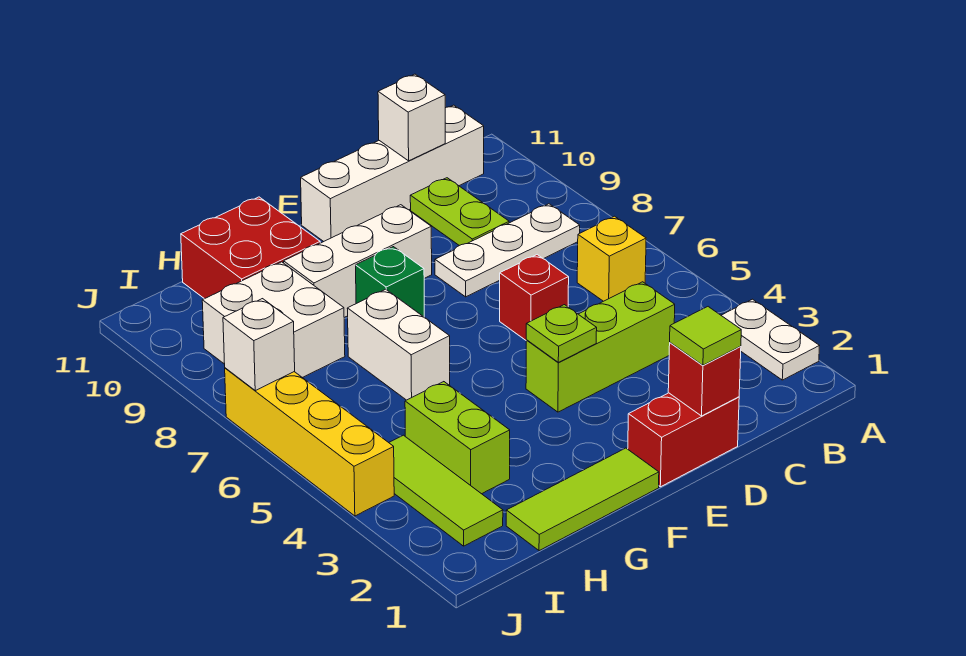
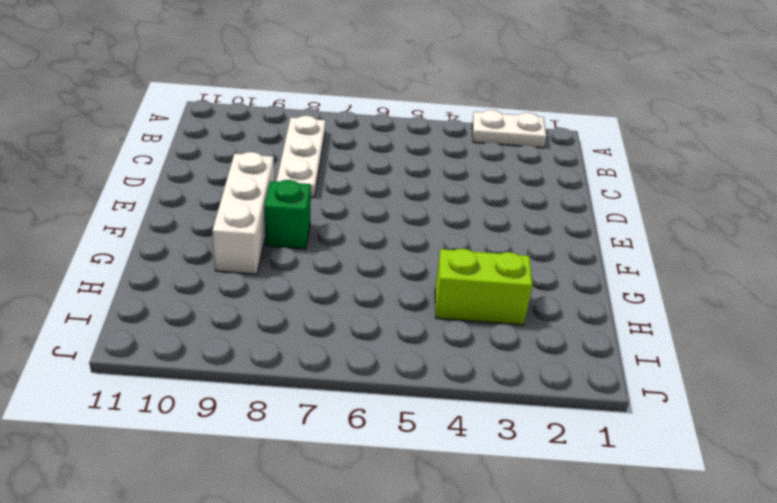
none -> yellow 1x1 brick [577,216,646,301]
none -> white 1x4 brick [301,105,484,242]
none -> lime 1x3 brick [526,282,675,412]

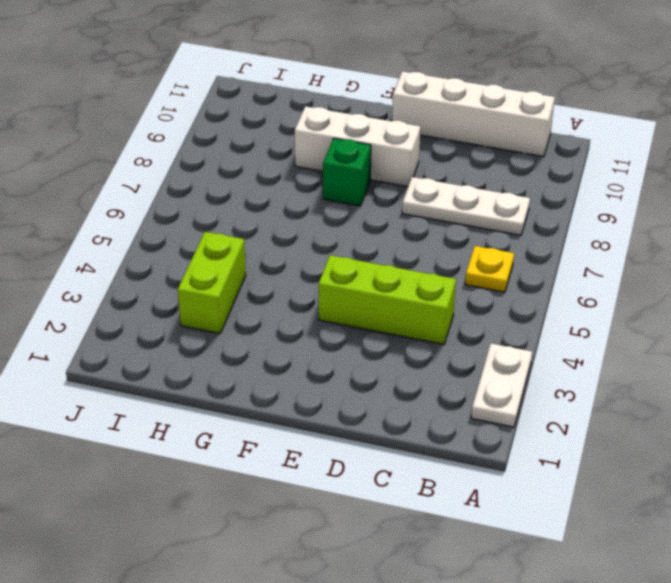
yellow 1x1 plate [465,246,514,292] -> yellow 1x1 brick [577,216,646,301]
none -> lime 1x2 plate [410,178,509,246]
none -> red 1x2 brick [628,393,739,487]
none -> red 1x1 brick [500,255,569,340]

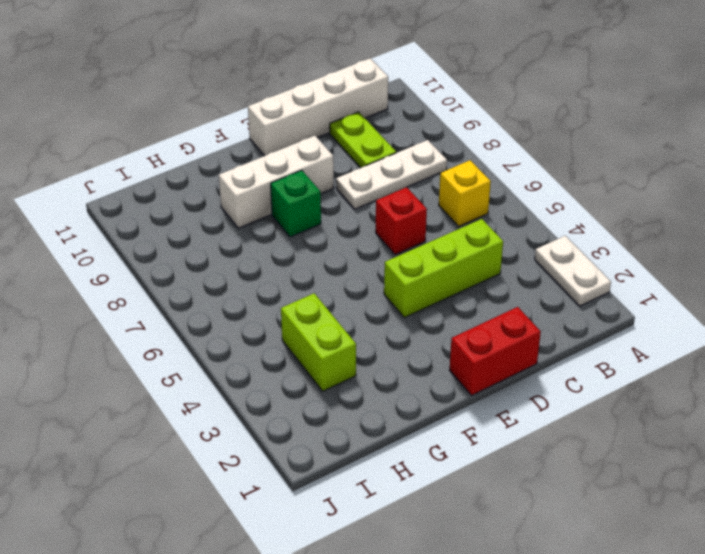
none -> lime 1x3 tile [506,448,659,551]
none -> white 1x2 brick [347,289,450,400]
none -> red 2x2 brick [181,197,320,299]

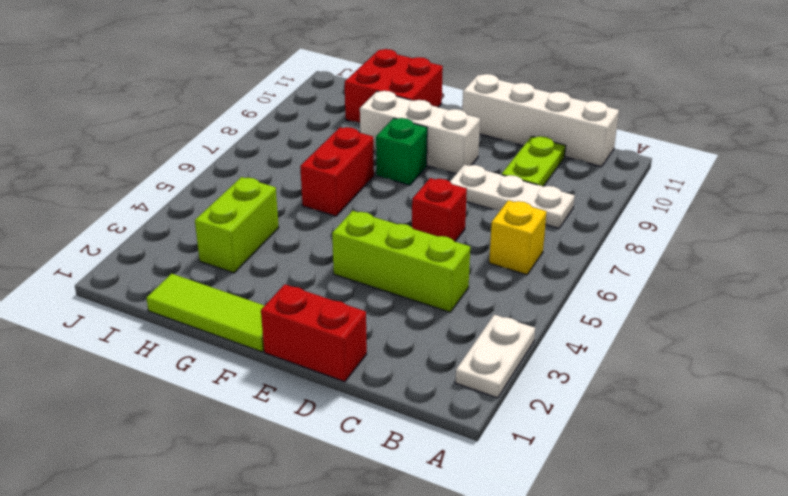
red 1x2 brick [300,127,374,216] -> white 1x2 brick [347,289,450,400]
none -> white 2x2 brick [202,262,345,378]
none -> lime 1x3 tile [389,435,503,546]
none -> yellow 1x4 brick [225,368,394,516]

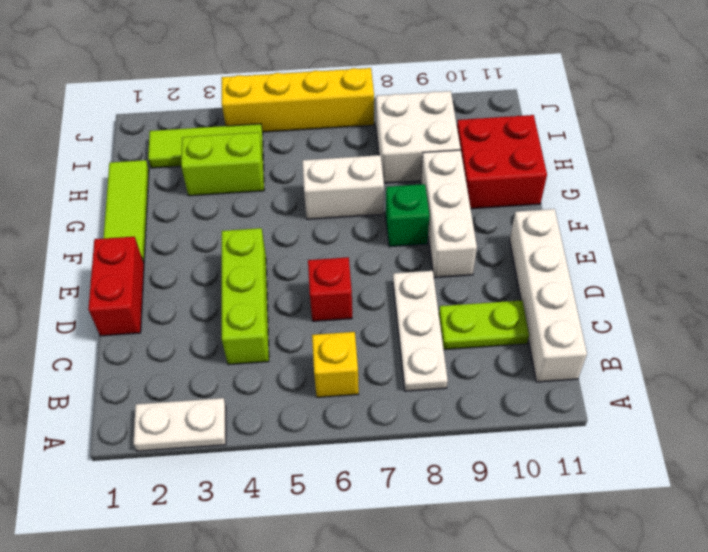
none -> white 1x1 brick [378,74,445,161]
none -> red 1x1 brick [668,343,741,416]
none -> lime 1x1 plate [526,305,597,362]

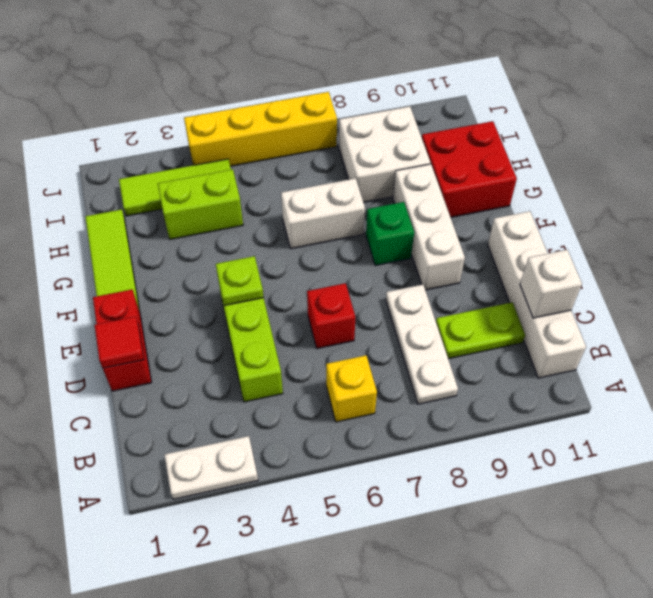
red 1x1 tile [95,317,144,368] -> red 1x1 brick [668,343,741,416]
none -> white 1x1 brick [223,299,295,391]
none -> lime 1x1 tile [670,307,741,365]

